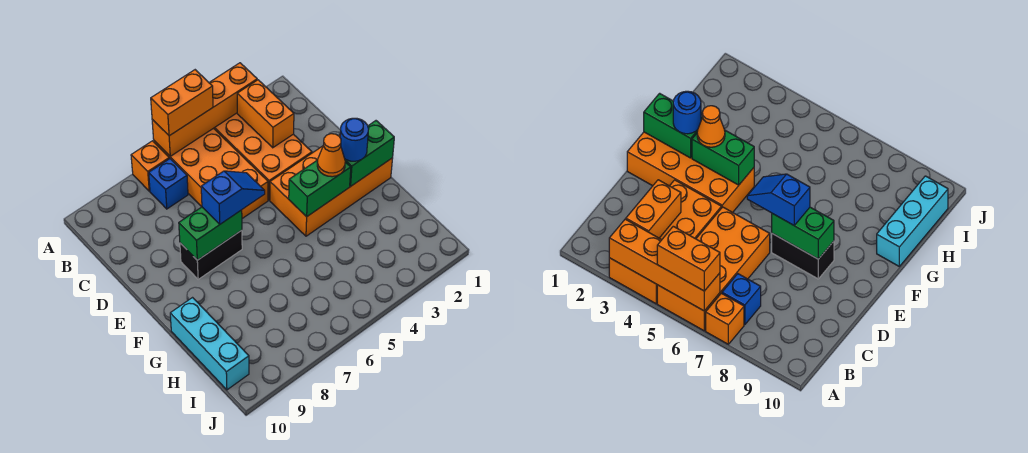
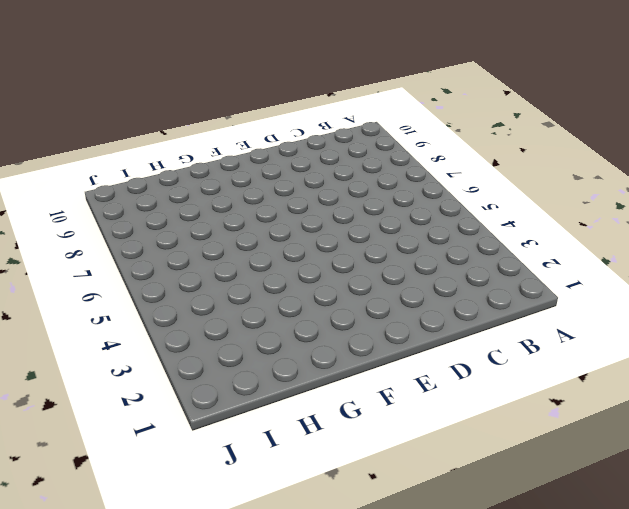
none -> orange 2x4 brick [214,113,312,200]
none -> orange 2x4 brick [154,128,268,219]
none -> orange 1x1 brick [131,141,169,191]

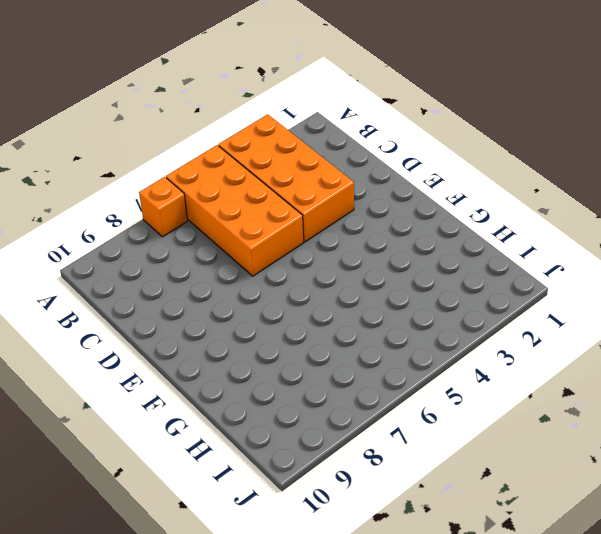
none -> blue 1x1 brick [149,159,188,209]
none -> orange 2x4 brick [270,135,393,236]
none -> black 1x2 brick [180,230,242,279]

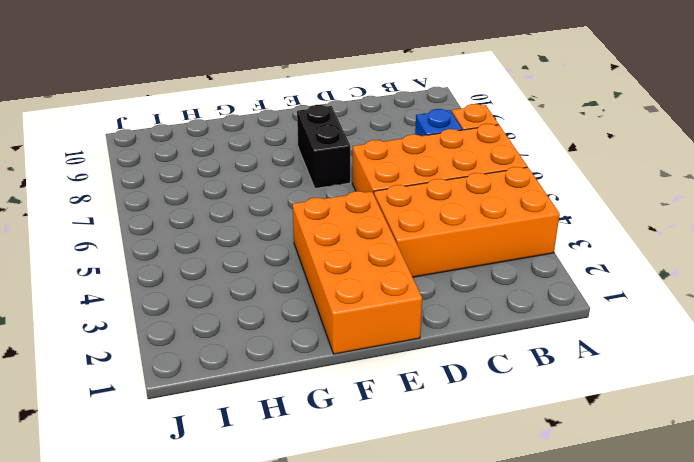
none -> cyan 1x3 brick [170,298,249,390]
none -> orange 1x4 brick [152,63,257,156]
none -> orange 1x2 brick [237,80,294,148]

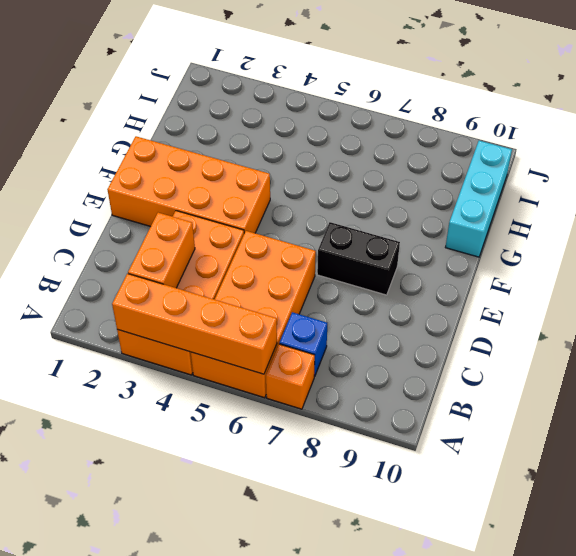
none -> green 1x2 brick [179,207,242,260]
none -> green 1x2 brick [345,121,394,186]
none -> green 1x2 brick [289,160,351,217]

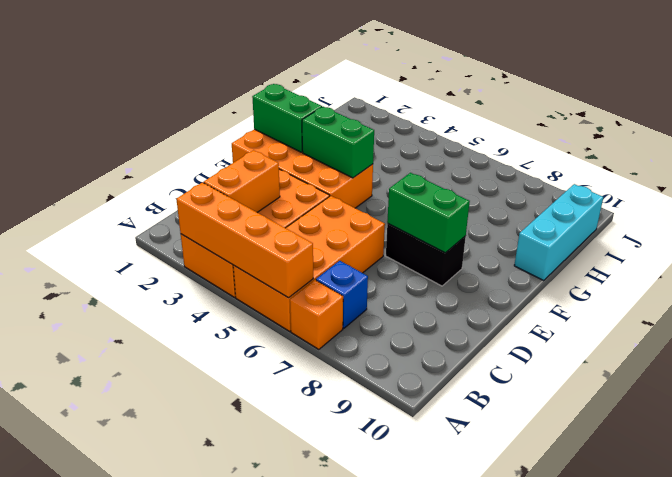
none -> orange 1x2 brick [151,70,213,136]
none -> blue 1x2 slope [201,171,265,224]
none -> blue 1x1 round brick [340,118,369,161]

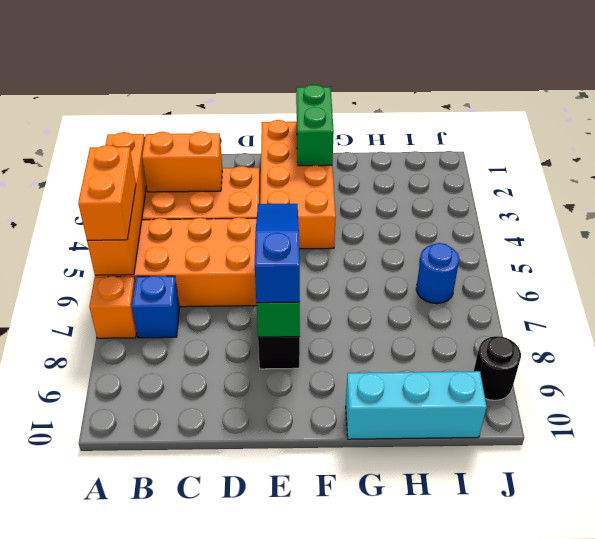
blue 1x3 slope [255,204,300,303] -> blue 1x2 slope [201,171,265,224]
blue 1x1 round brick [416,243,459,304] -> blue 1x1 round brick moved to [340,118,369,161]
black 1x1 round brick [474,336,521,400] -> none
none -> green 1x2 brick [289,160,351,217]
none -> orange 1x1 cone [317,134,345,177]

